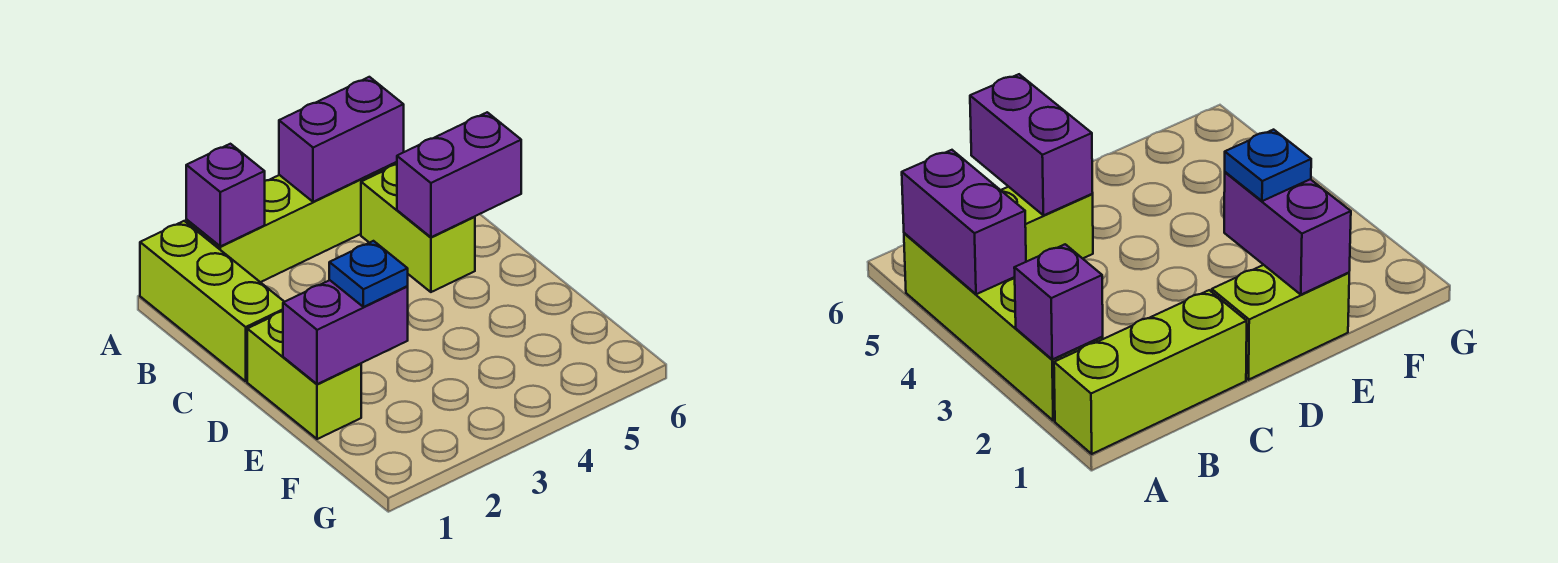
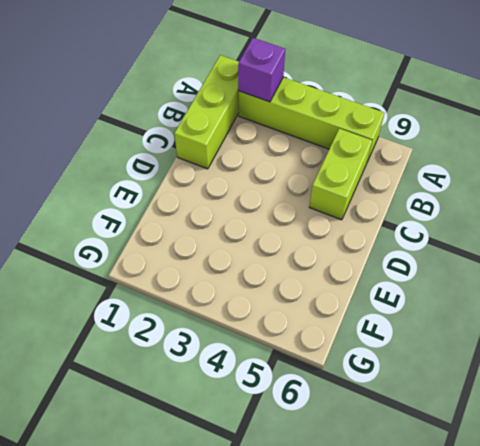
none -> lime 1x2 brick [247,311,361,439]
none -> purple 1x2 brick [279,77,404,202]

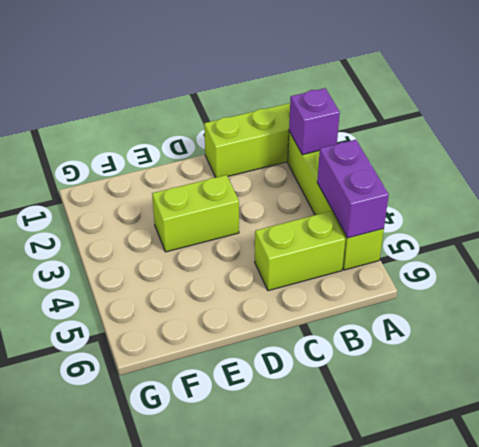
lime 1x2 brick [152,175,239,252] -> lime 1x2 brick moved to [247,311,361,439]
none -> purple 1x2 brick [397,112,521,237]
none -> purple 1x2 brick [283,280,408,384]

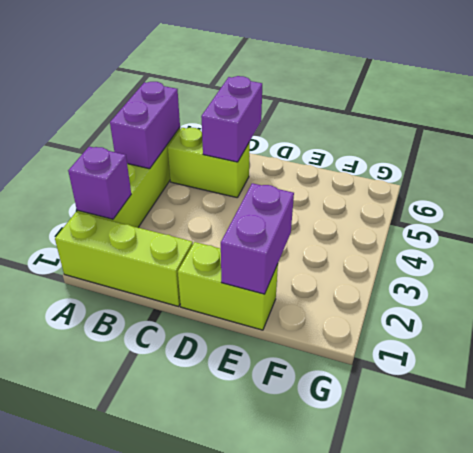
none -> blue 1x1 plate [329,241,408,307]

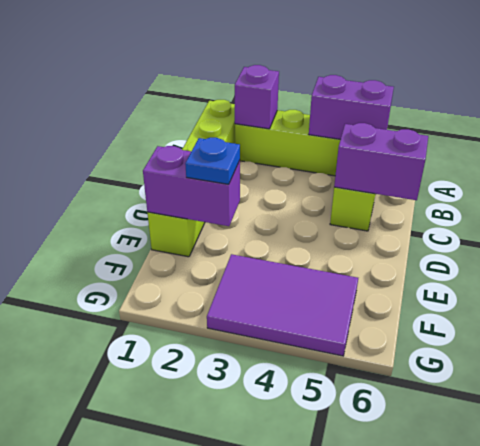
purple 2x3 tile [207,254,358,356] -> none

